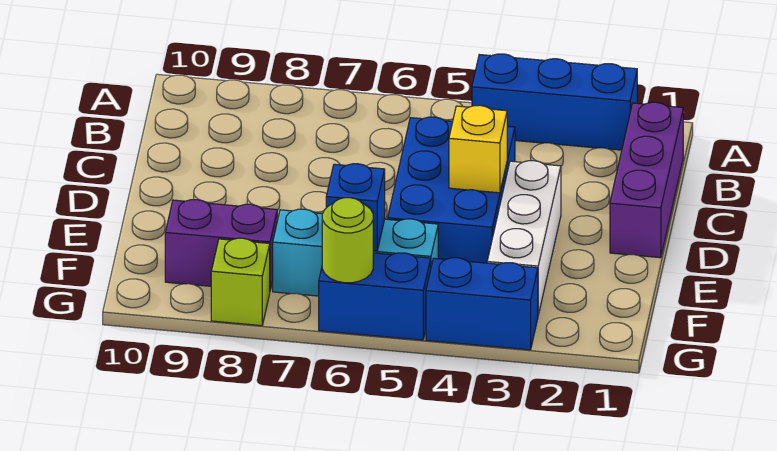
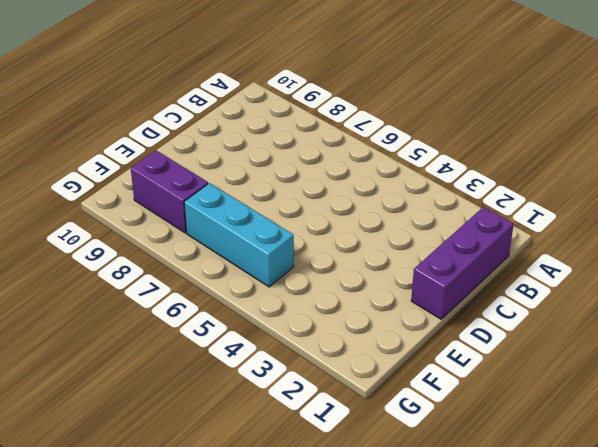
none -> blue 1x3 brick [472,54,637,150]
none -> blue 2x3 brick [388,117,515,263]
none -> white 1x3 brick [487,161,561,315]

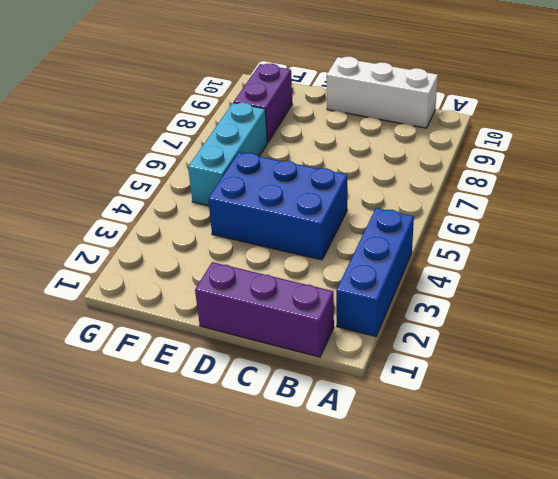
white 1x3 brick [327,57,438,128] -> white 1x3 brick moved to [487,161,561,315]
none -> blue 1x2 brick [426,258,538,350]
none -> blue 1x2 brick [319,253,431,340]
none -> lime 1x1 brick [211,238,270,326]

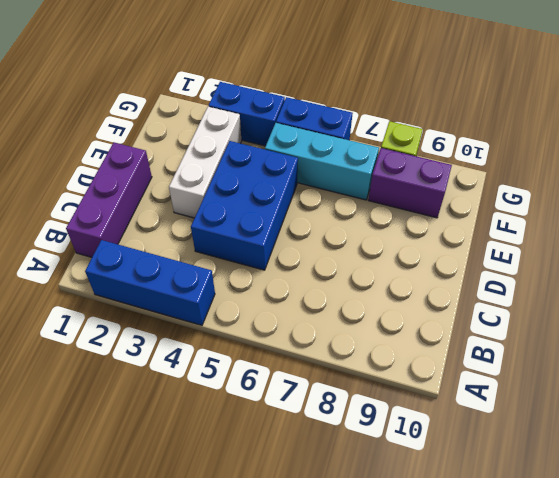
none -> yellow 1x1 brick [449,105,507,193]
none -> blue 1x1 brick [326,164,385,251]
none -> lime 1x1 round brick [322,198,373,283]

